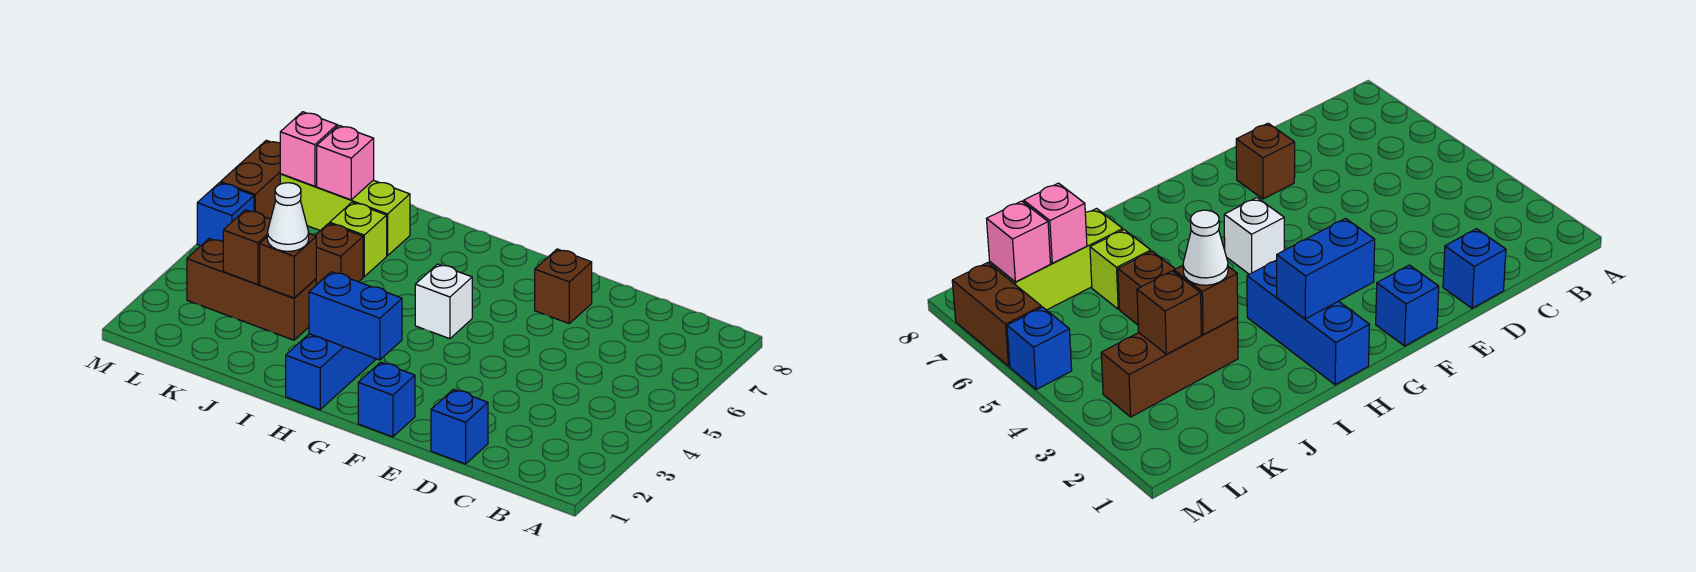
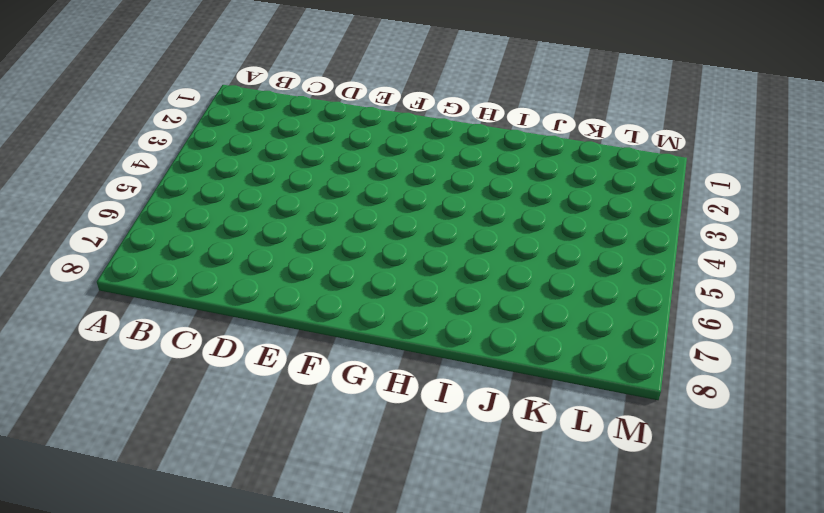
none -> blue 1x1 brick [431,389,488,464]
none -> brown 1x1 brick [535,249,592,323]
none -> blue 1x1 brick [358,362,415,437]

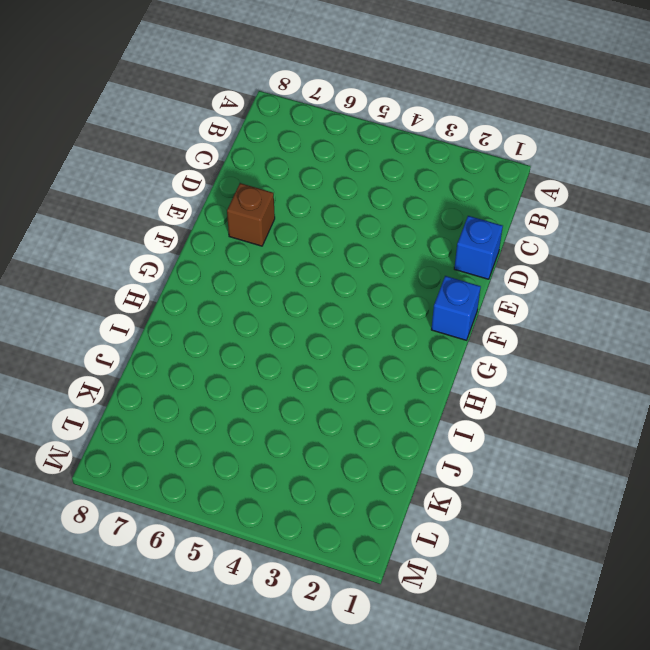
none -> white 1x1 brick [415,264,472,339]
none -> blue 1x3 brick [286,334,376,410]
none -> brown 1x3 brick [187,239,316,340]

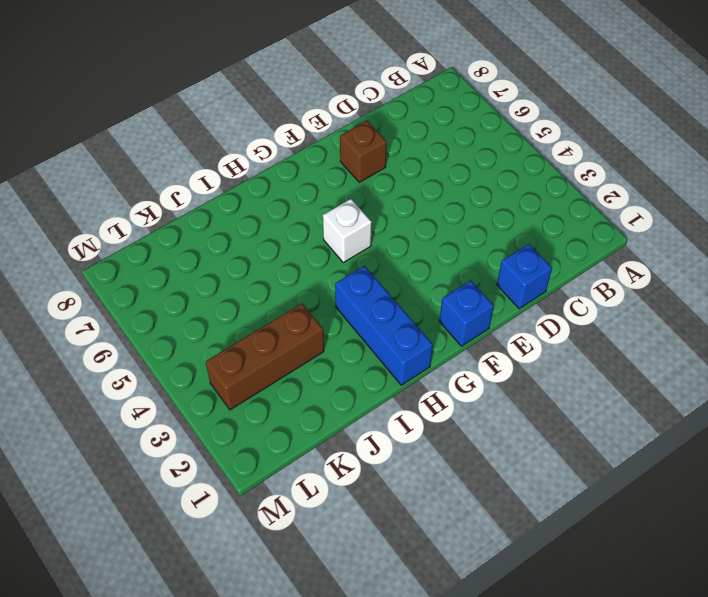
none -> brown 1x1 brick [315,223,363,285]
none -> lime 1x1 brick [330,202,387,277]
none -> lime 1x3 brick [280,174,410,256]

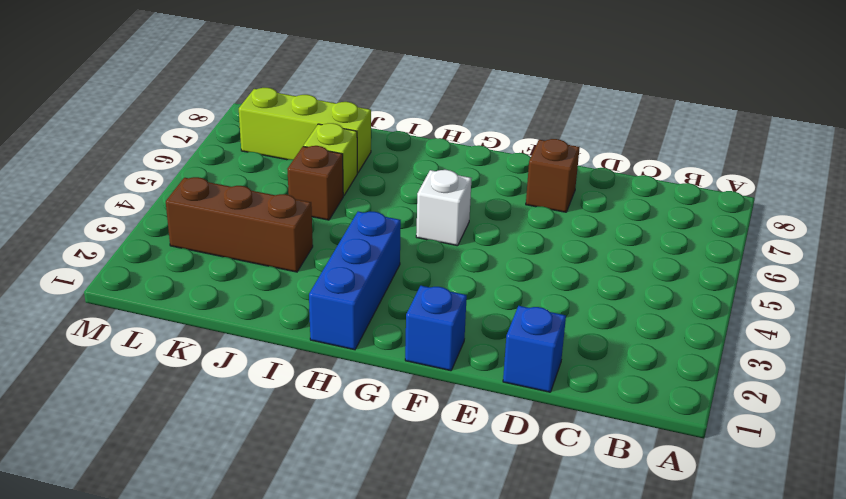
none -> blue 1x1 brick [197,183,254,246]
none -> brown 1x2 brick [221,140,280,219]
none -> blue 1x2 brick [309,272,402,360]

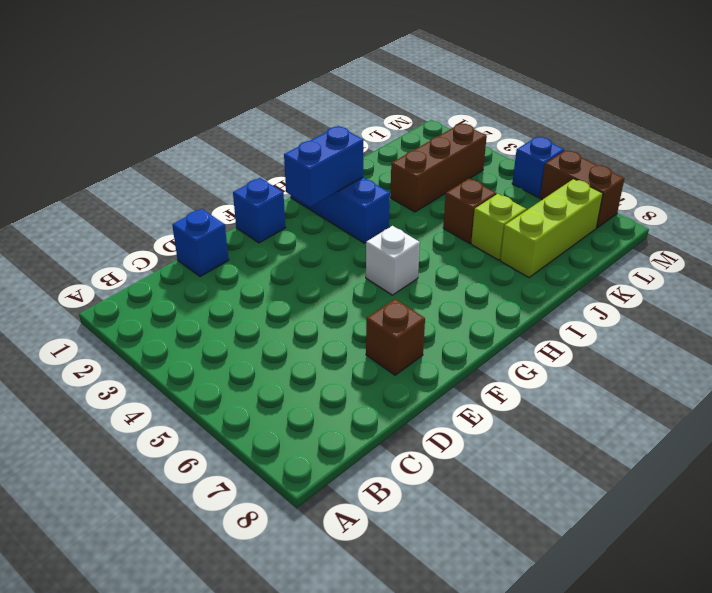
none -> brown 1x1 brick [260,234,316,298]
none -> brown 1x1 brick [223,210,271,284]
none -> pink 1x1 brick [317,125,374,200]

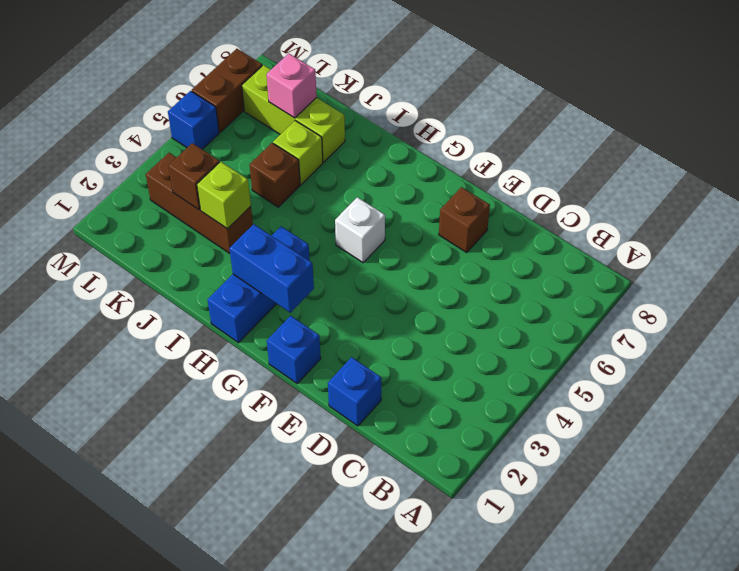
lime 1x1 brick [197,162,251,229] -> brown 1x1 brick [260,234,316,298]
none -> pink 1x1 brick [280,112,337,186]
none -> white 1x1 cone [267,183,309,251]

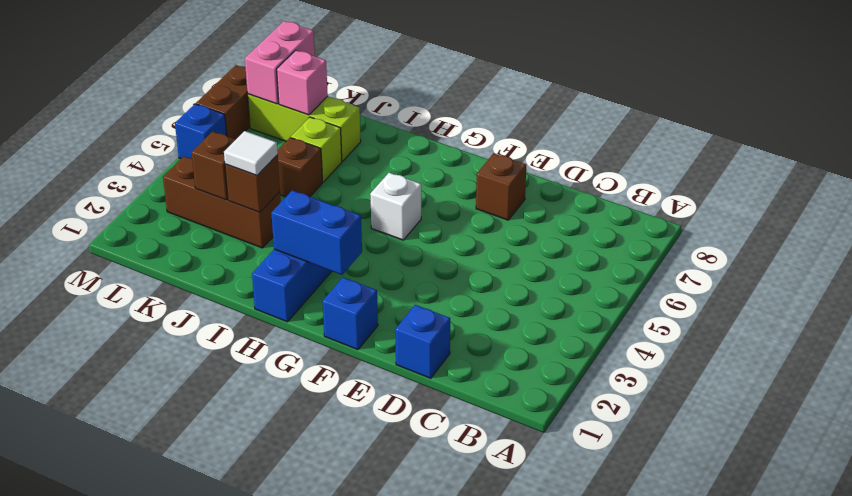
white 1x1 tile [224,131,278,176] -> white 1x1 cone [267,183,309,251]
pink 1x2 brick [245,21,315,104] -> pink 1x1 brick [280,112,337,186]

